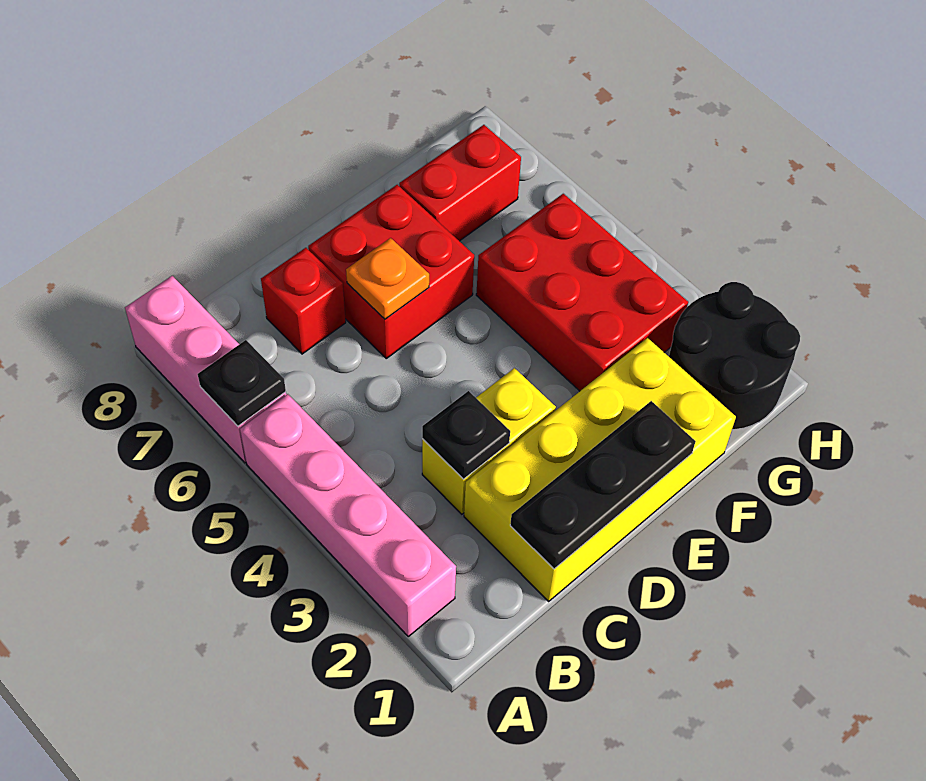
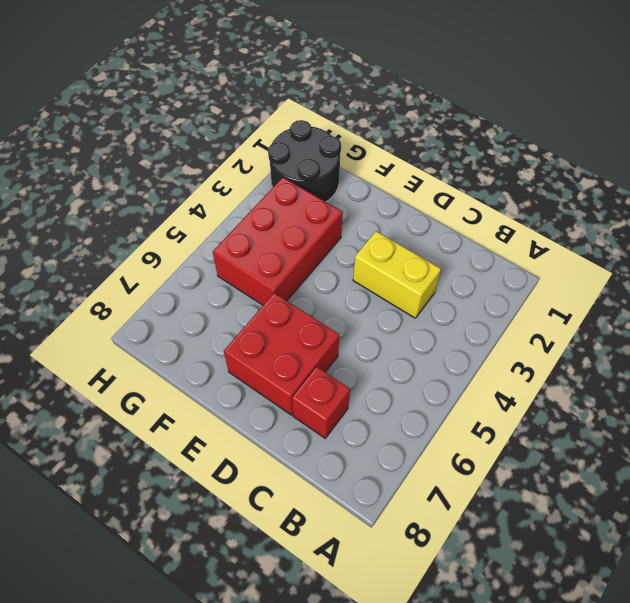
none -> pink 1x4 brick [240,394,456,636]
none -> pink 1x3 brick [125,276,286,463]
none -> yellow 2x4 brick [464,338,736,601]

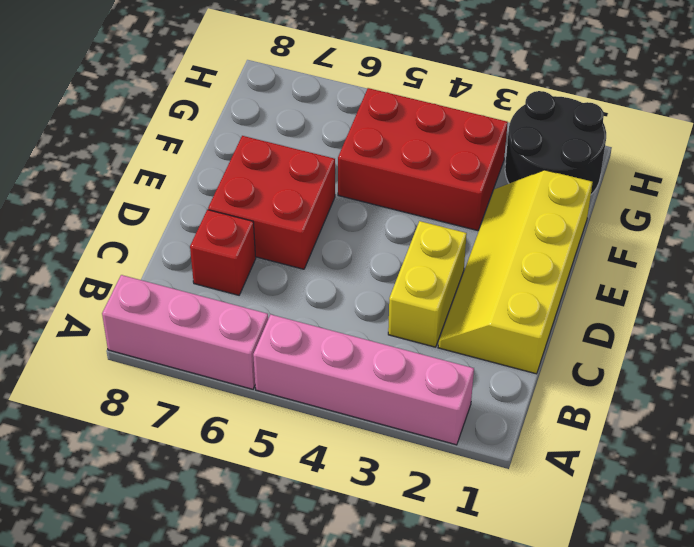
yellow 2x4 slope [438,170,593,374] -> yellow 2x4 brick [464,338,736,601]
none -> red 1x2 brick [399,125,521,241]
none -> black 1x1 plate [198,340,286,426]
none -> black 1x3 plate [510,401,696,569]

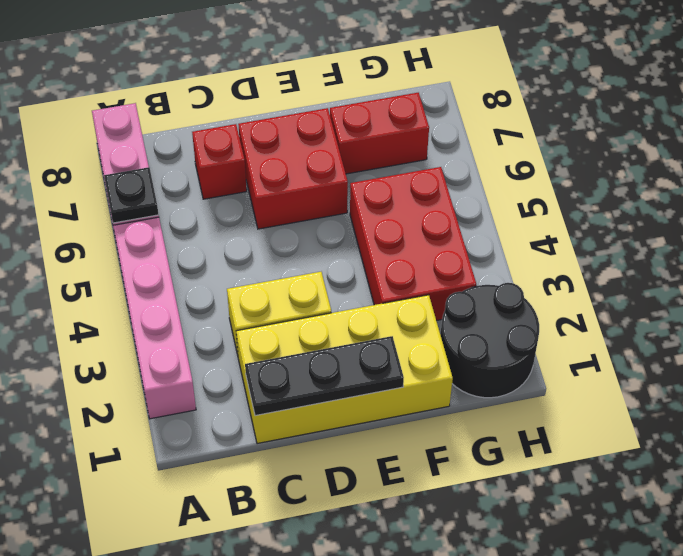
none -> black 1x1 plate [422,391,510,479]
none -> orange 1x1 plate [346,238,429,319]

